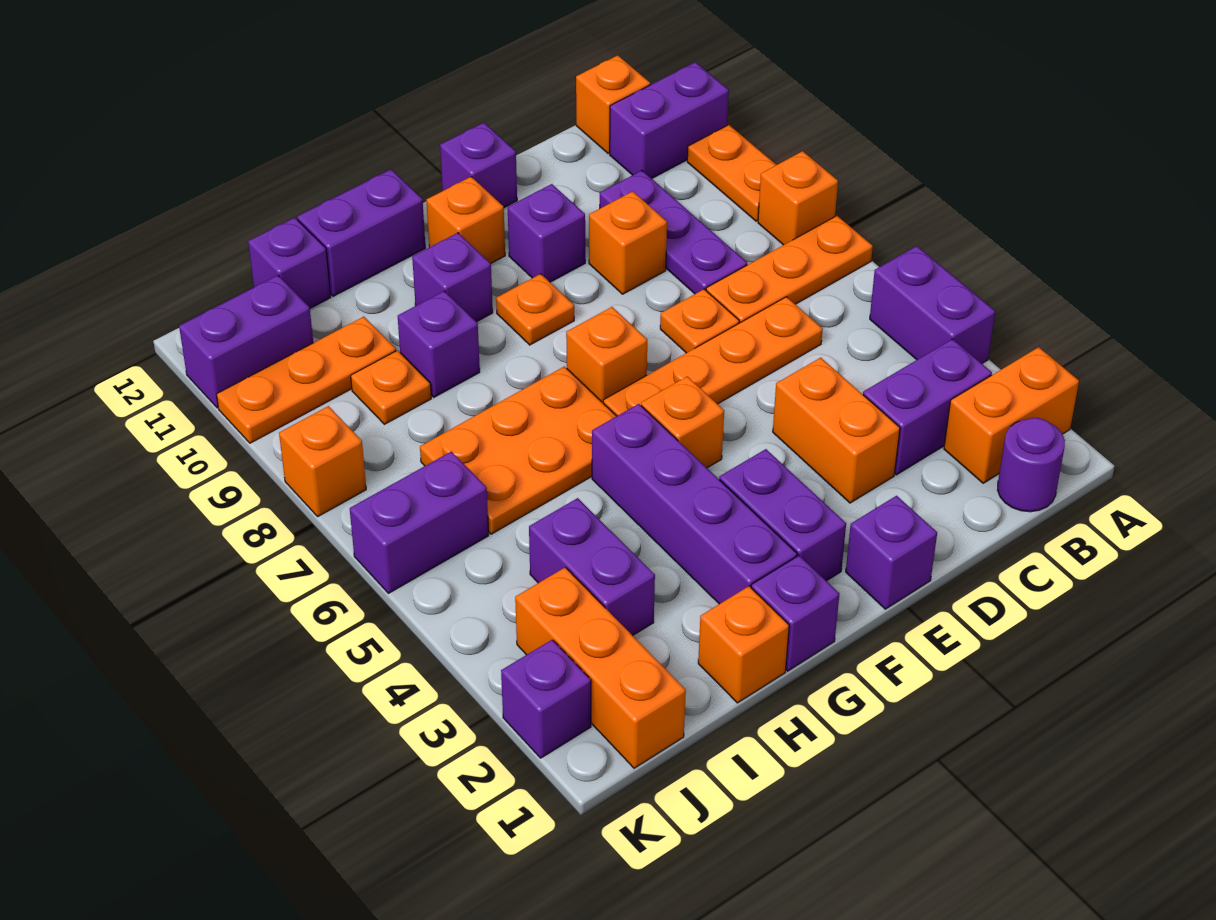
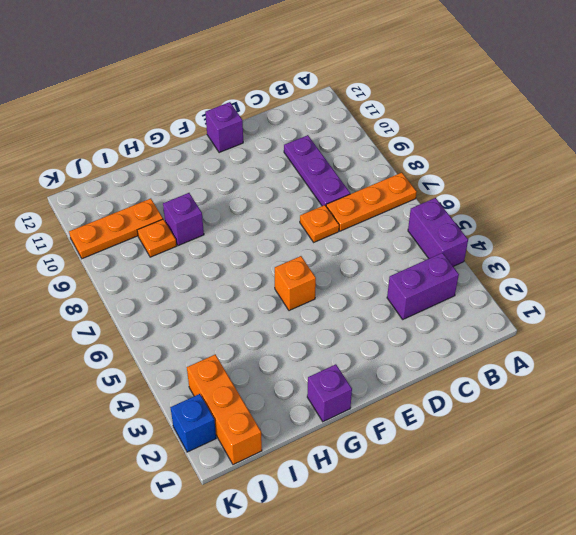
blue 1x1 brick [170,394,216,452] -> purple 1x1 brick [501,640,591,758]
none -> orange 1x2 brick [944,347,1079,483]
none -> orange 1x1 brick [758,151,838,245]
none -> orange 1x2 plate [687,125,776,221]
none -> purple 1x2 brick [610,62,729,179]

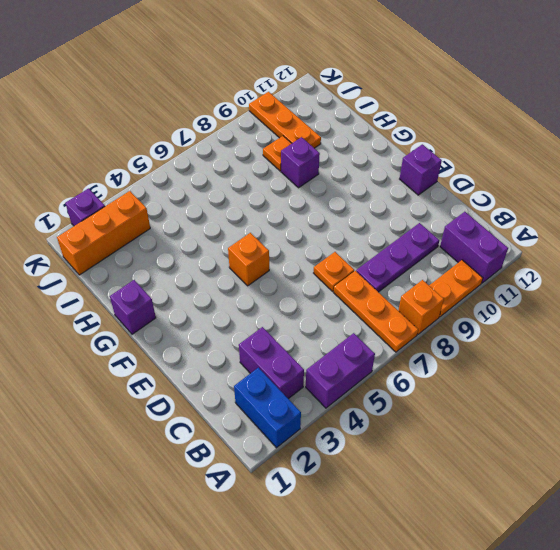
blue 1x2 brick [234,368,301,448] -> orange 1x2 brick [944,347,1079,483]
none -> purple 1x1 round brick [997,418,1065,512]
none -> orange 1x1 brick [576,55,650,154]
none -> orange 1x4 plate [603,297,823,416]
none -> orange 1x2 brick [773,358,900,503]

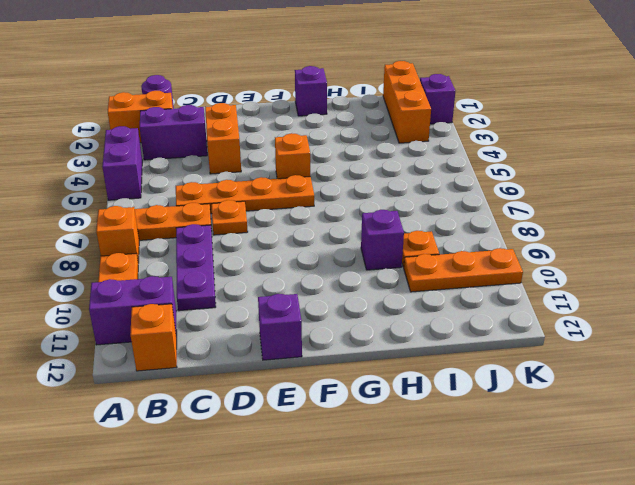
none -> orange 1x1 brick [589,191,667,294]
none -> purple 1x1 brick [846,496,937,609]
none -> purple 1x1 brick [508,184,585,282]
none -> purple 1x2 brick [719,449,846,581]

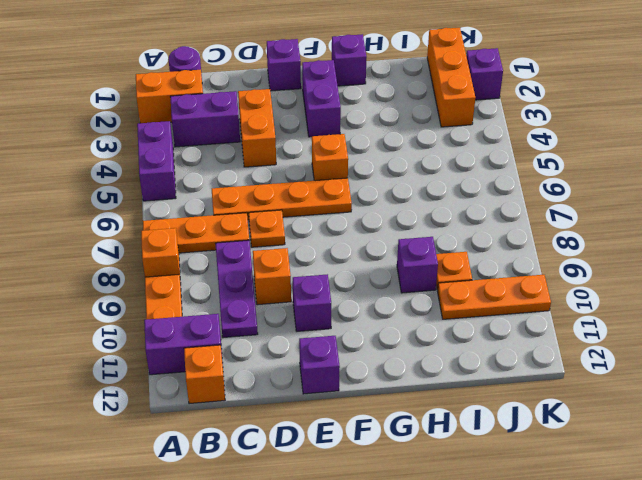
none -> orange 1x1 brick [566,307,647,403]
none -> orange 1x1 plate [496,274,574,345]
none -> orange 1x1 brick [426,177,505,263]
none -> purple 1x4 brick [592,404,797,604]

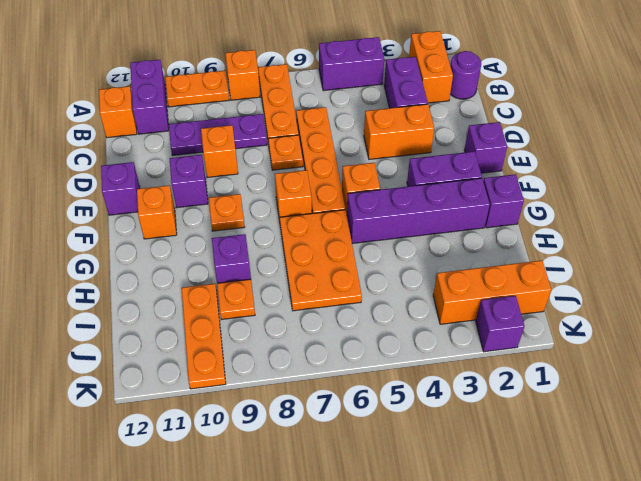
none -> purple 1x1 brick [412,233,493,322]
none -> purple 1x2 brick [297,169,426,296]
none -> orange 1x1 brick [698,586,789,703]
none -> purple 1x2 brick [529,498,655,636]

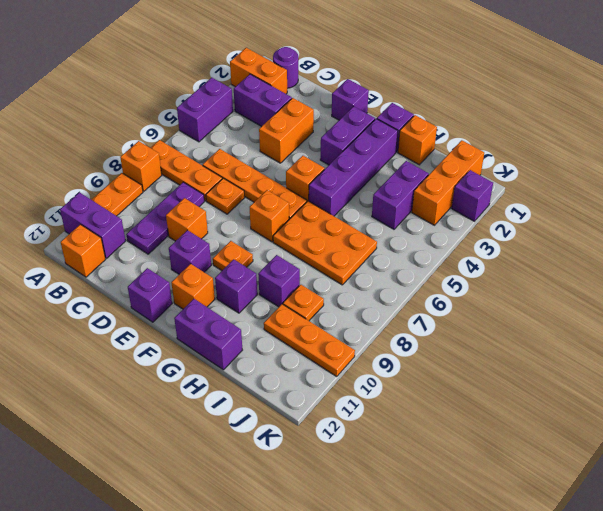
none -> purple 1x1 brick [248,218,331,308]
none -> purple 1x2 brick [350,451,489,593]
none -> purple 1x2 brick [179,275,313,408]
none -> orange 1x1 brick [279,406,366,516]

